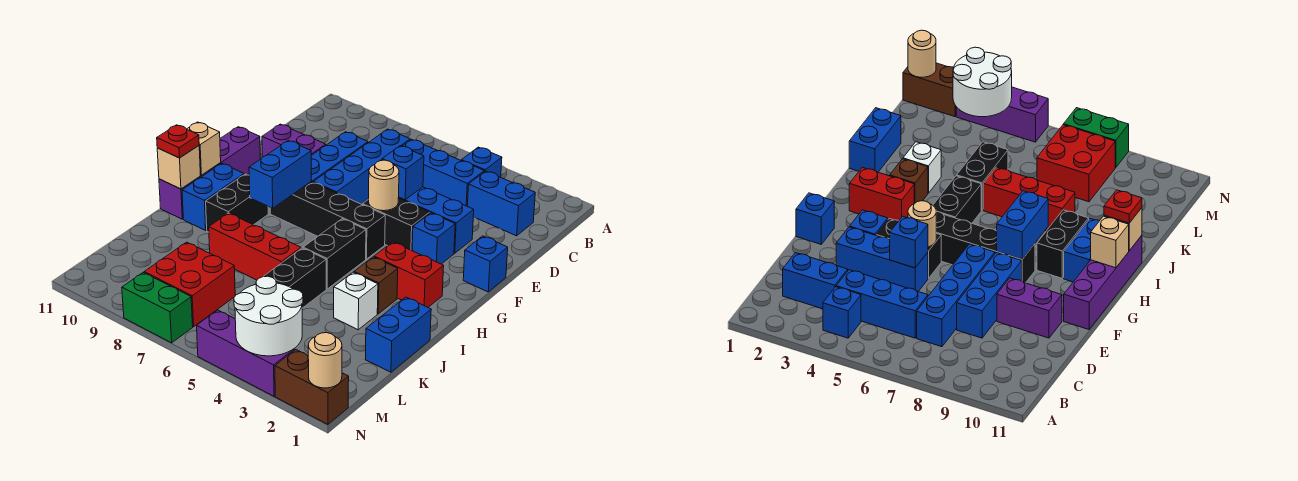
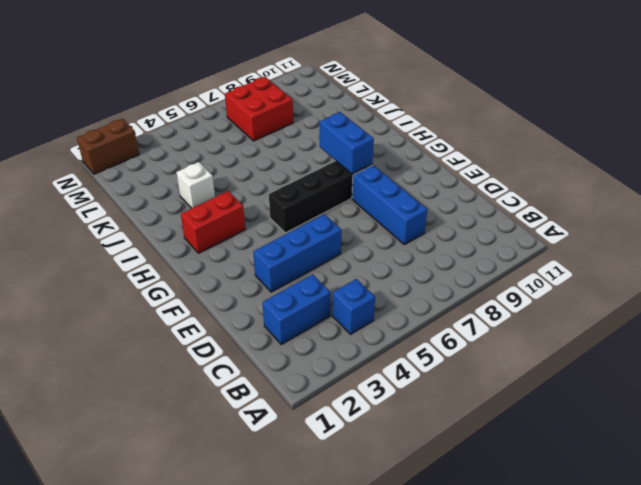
none -> blue 1x3 brick [402,139,484,206]
none -> blue 1x4 brick [313,129,410,204]
none -> purple 1x2 brick [262,124,326,157]
none -> blue 1x1 brick [463,236,508,292]

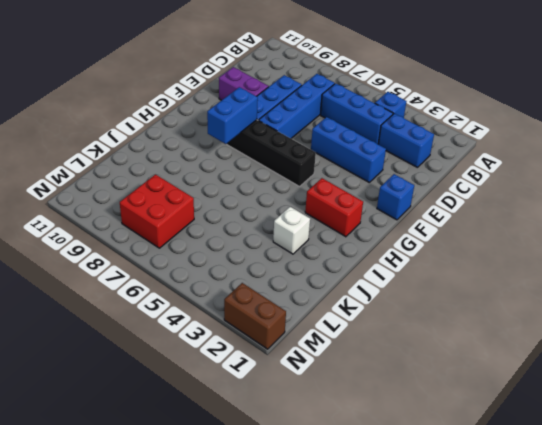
none -> blue 1x1 brick [412,213,455,264]
none -> black 1x2 brick [362,198,430,251]
none -> purple 1x4 brick [159,127,260,219]
none -> black 1x2 brick [303,219,366,289]

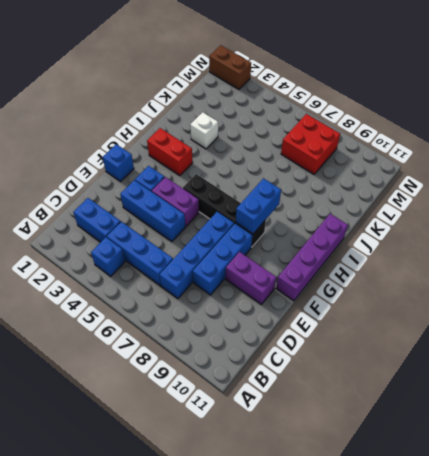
purple 1x2 brick [152,177,199,226] -> black 1x2 brick [362,198,430,251]
none -> black 1x2 brick [303,219,366,289]
none -> black 1x2 brick [206,174,268,232]
none -> blue 1x2 brick [182,163,244,230]
none -> brown 1x1 brick [354,257,398,314]

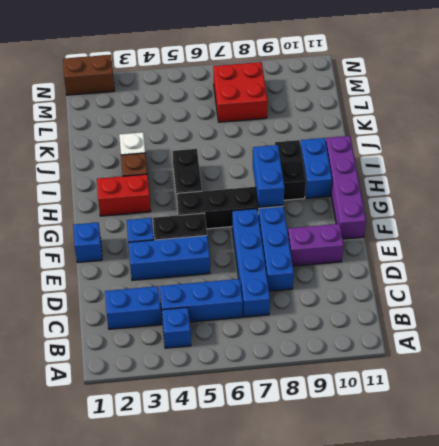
none -> blue 1x2 brick [365,297,431,372]
none -> black 1x2 brick [263,248,326,308]
none -> red 1x3 brick [209,213,301,280]
none -> purple 1x3 brick [197,310,294,396]

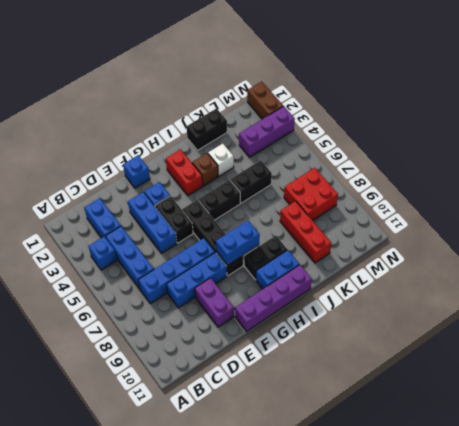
black 1x2 brick [187,109,227,150] -> blue 1x2 brick [365,297,431,372]
red 1x3 brick [280,201,331,263] -> red 1x3 brick moved to [209,213,301,280]
purple 1x3 brick [239,106,295,157] -> purple 1x3 brick turned to [197,310,294,396]
none -> green 1x2 brick [122,273,193,343]
none -> blue 1x1 brick [382,146,424,200]
none -> tan 1x1 round brick [368,160,399,211]
none -> tan 1x1 brick [187,122,221,175]

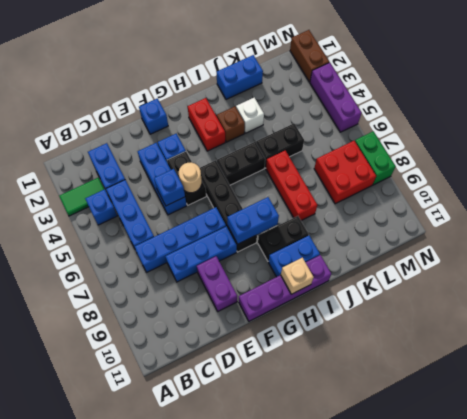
green 1x2 tile [59,178,104,216] -> none
none -> tan 1x1 brick [157,146,200,189]
none -> white 2x2 round brick [234,276,303,356]
none -> tan 1x1 round brick [308,333,342,388]
none -> red 1x1 plate [157,125,199,158]

